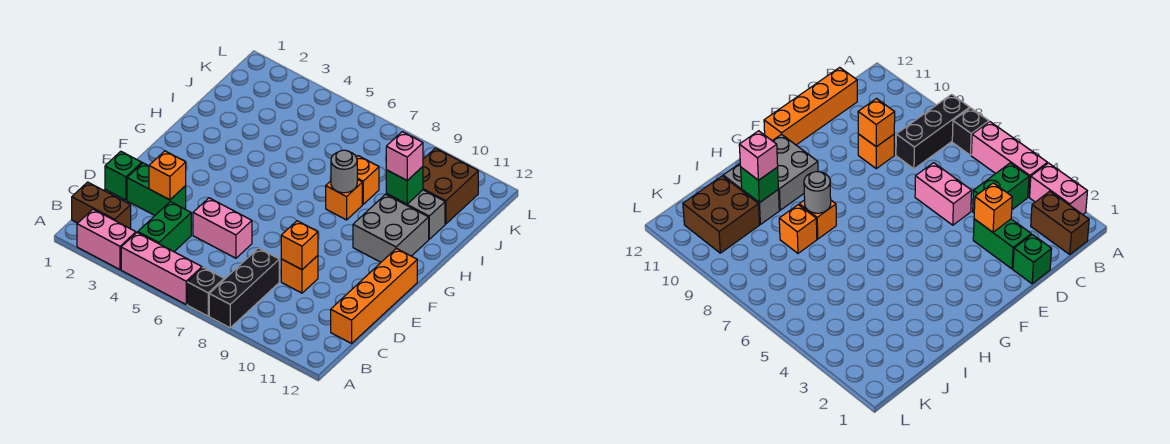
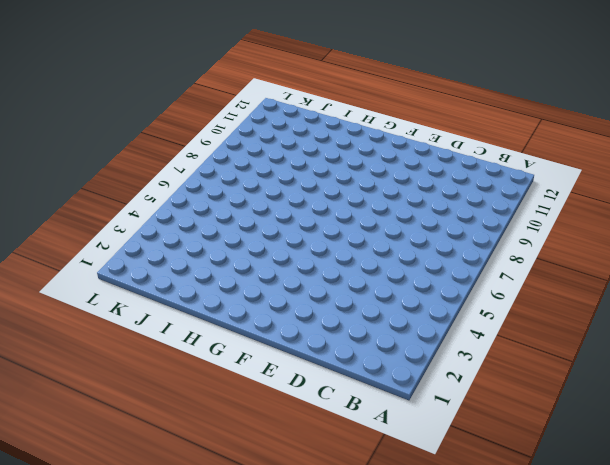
none -> pink 1x2 brick [77,209,136,270]
none -> pink 1x3 brick [121,232,202,304]
none -> black 1x1 brick [187,267,224,316]

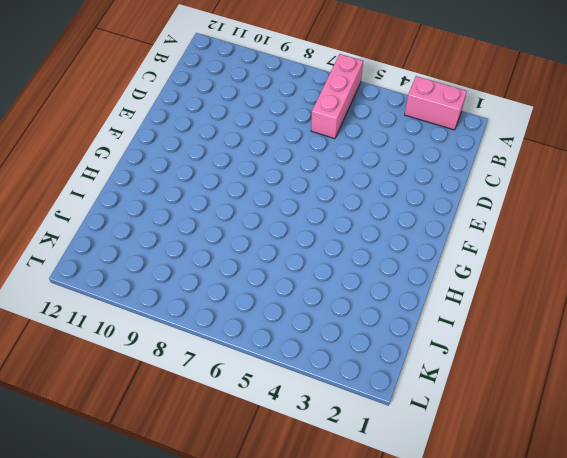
pink 1x3 brick [311,54,363,139] -> pink 1x3 brick turned to [121,232,202,304]
none -> black 1x1 brick [187,267,224,316]
none -> black 1x3 brick [209,248,279,328]
none -> brown 1x2 brick [72,182,131,228]

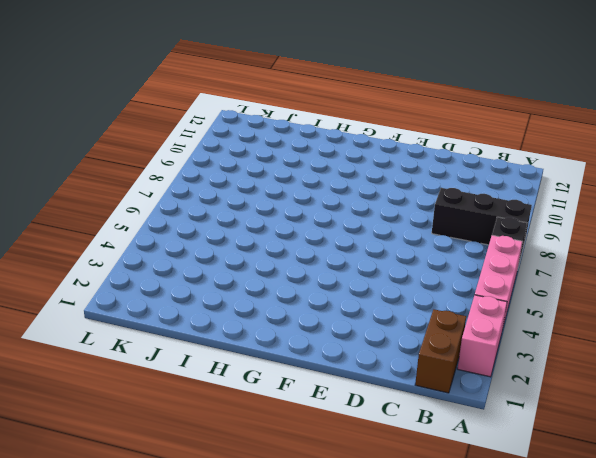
none -> green 1x2 brick [138,202,191,252]
none -> orange 1x4 brick [331,248,417,343]
none -> green 1x1 brick [105,151,142,200]

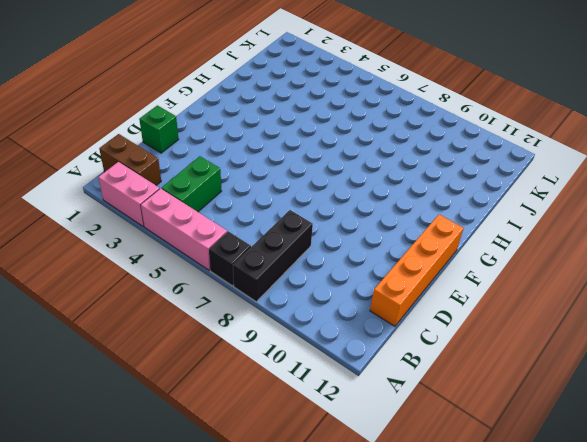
none -> green 1x2 brick [127,163,186,215]
none -> pink 1x2 brick [193,198,252,258]
none -> orange 1x1 brick [281,256,318,293]

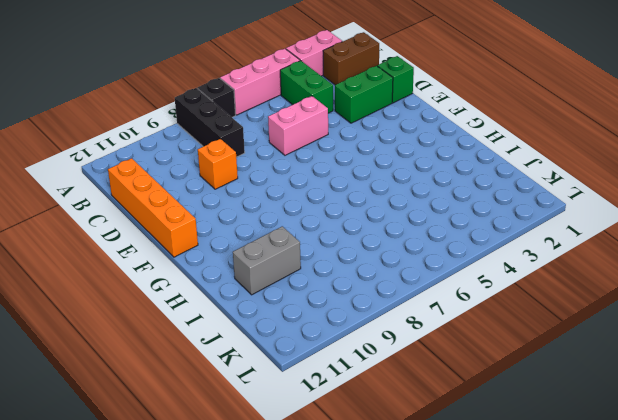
none -> grey 2x2 brick [353,194,429,262]
none -> orange 1x1 brick [326,179,362,220]
none -> orange 1x1 brick [357,156,379,204]

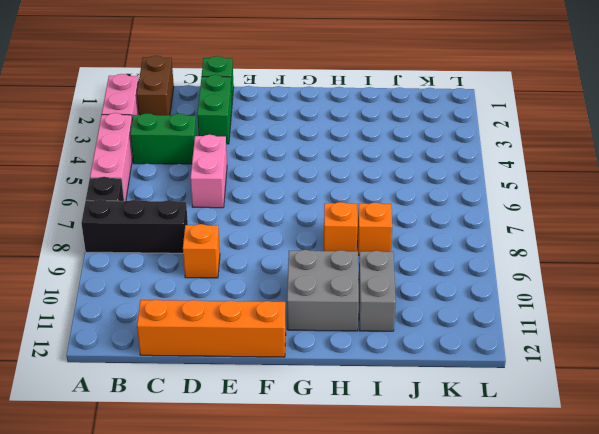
none -> brown 2x2 brick [423,148,478,224]
none -> orange 1x1 brick [149,151,186,200]
none -> orange 1x1 brick [281,221,318,270]

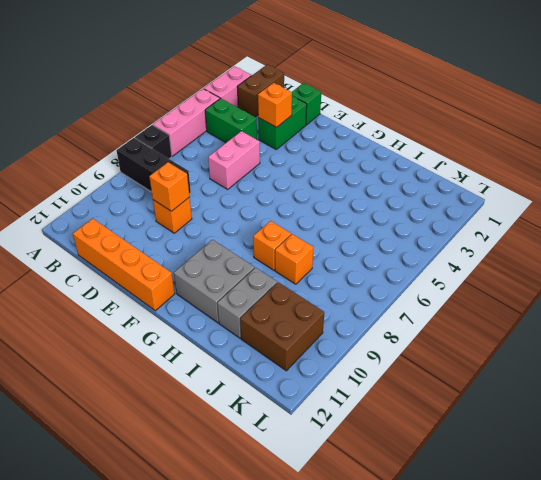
none -> grey 1x1 round brick [331,150,357,193]
none -> green 1x1 brick [386,167,423,204]
none -> pink 1x1 brick [386,132,423,180]

